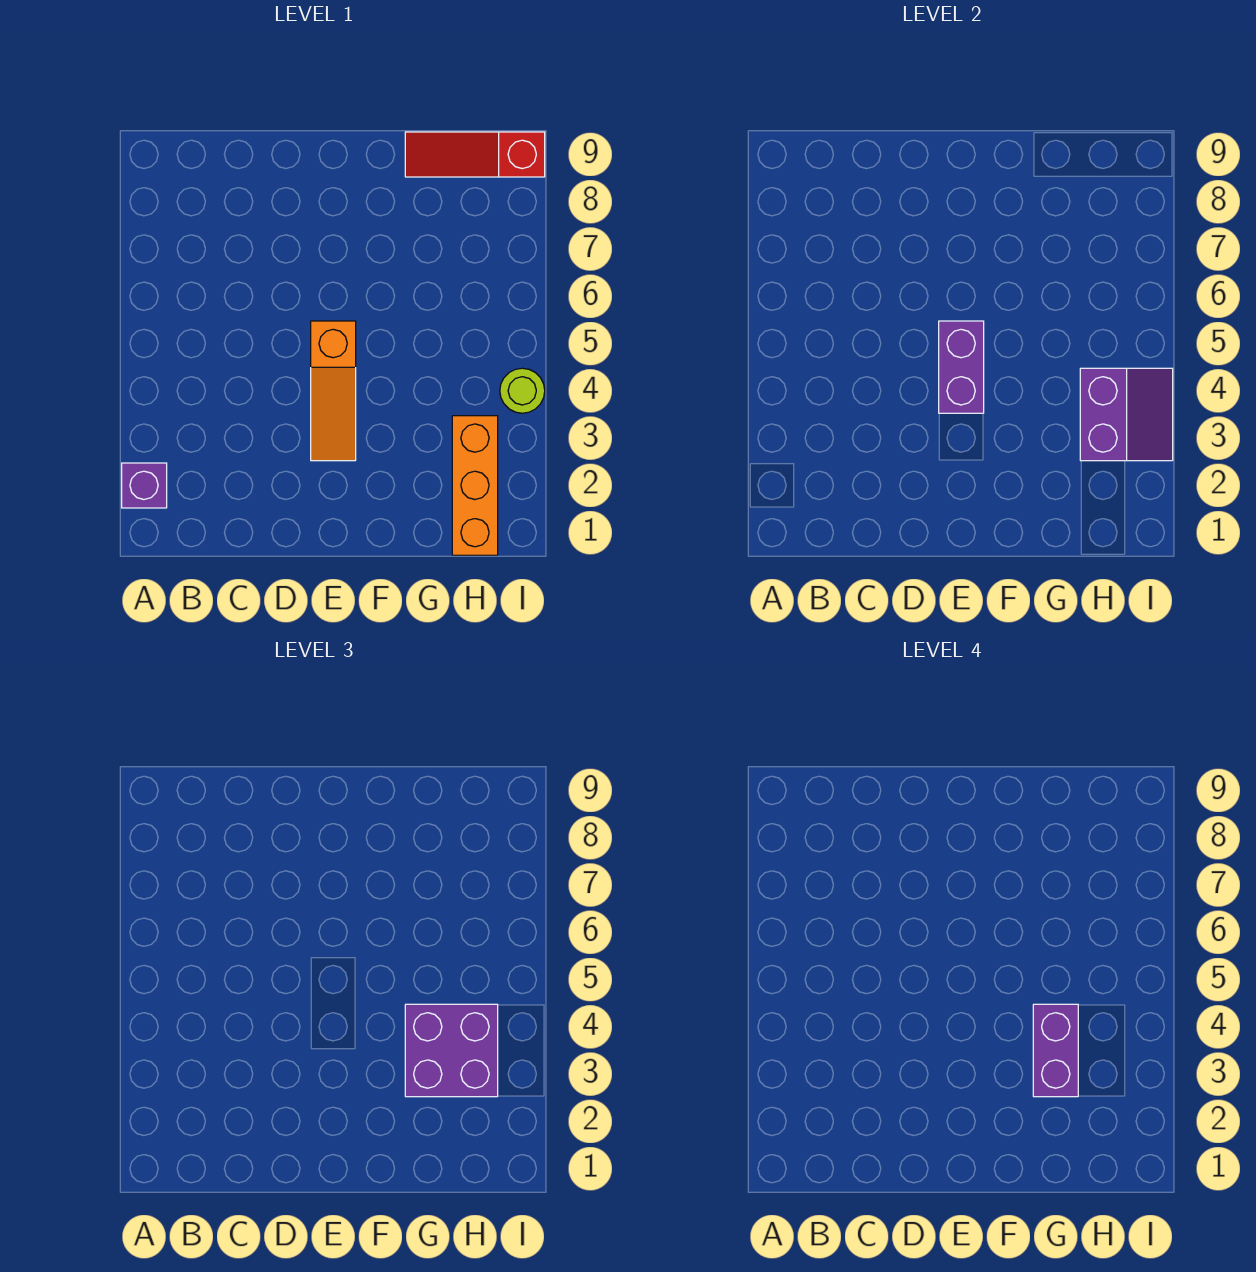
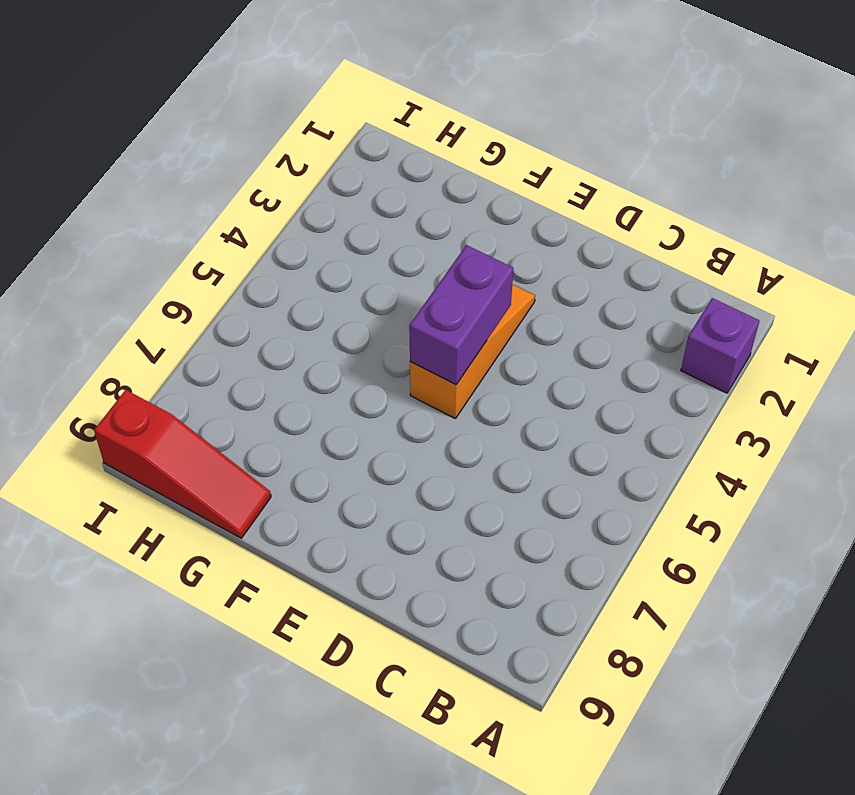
none -> orange 1x3 brick [452,416,498,555]
none -> lime 1x1 round brick [500,368,545,413]

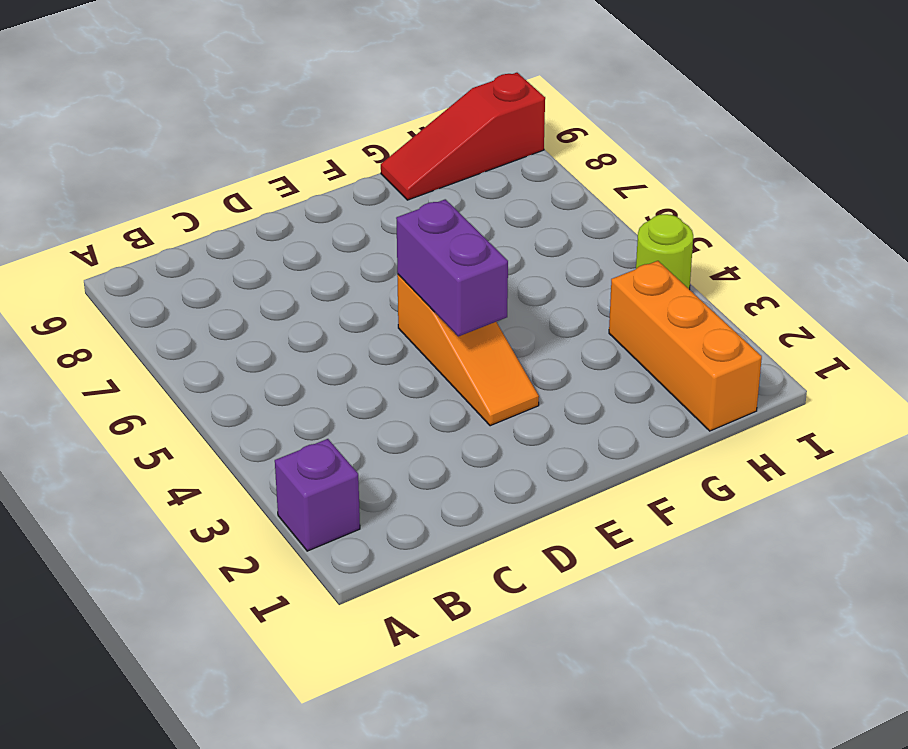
none -> purple 2x2 slope [1080,368,1173,461]
none -> purple 2x2 brick [405,1004,498,1097]

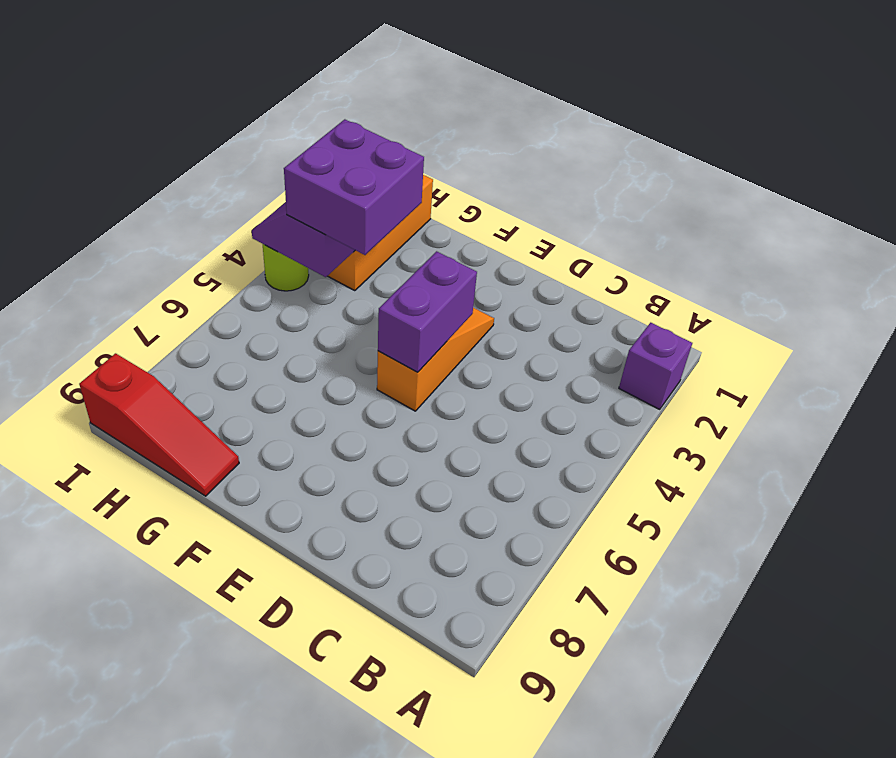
none -> purple 1x2 brick [1033,1004,1078,1097]

